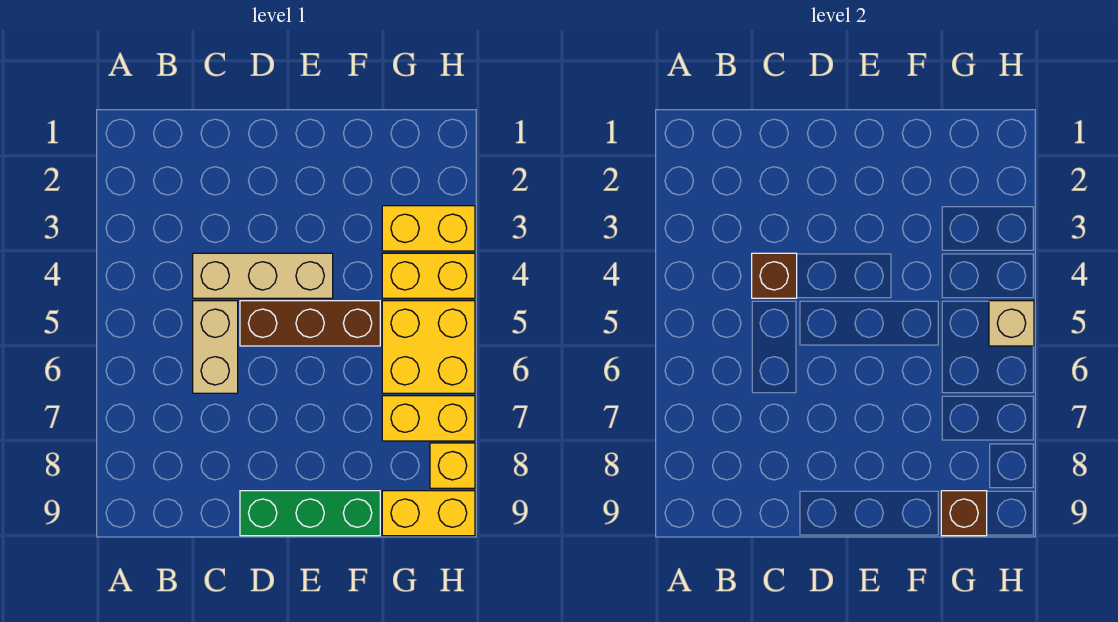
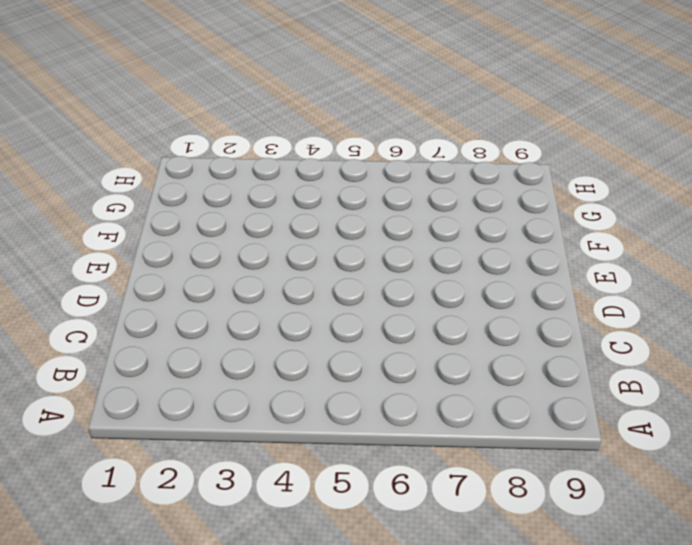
none -> tan 1x3 brick [193,253,333,298]
none -> tan 1x2 brick [193,301,238,393]
none -> brown 1x3 brick [240,301,380,346]

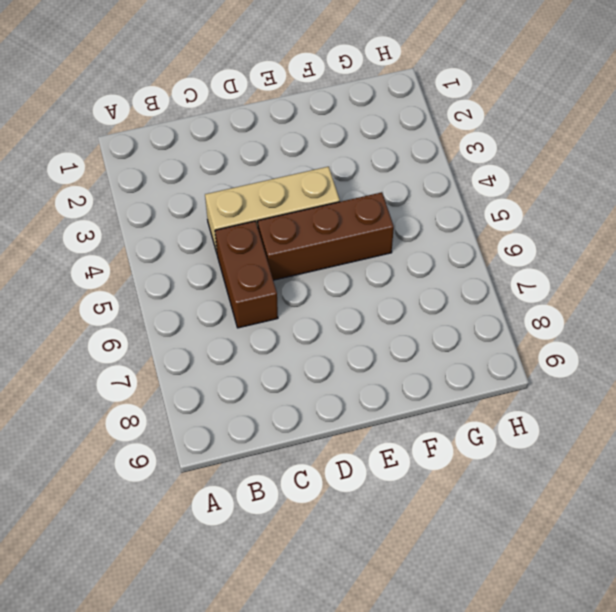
brown 1x2 brick [215,221,278,328] -> tan 1x2 brick [193,301,238,393]
none -> green 1x3 brick [240,491,380,536]
none -> yellow 1x2 brick [382,206,475,251]
none -> yellow 1x2 brick [382,253,475,298]

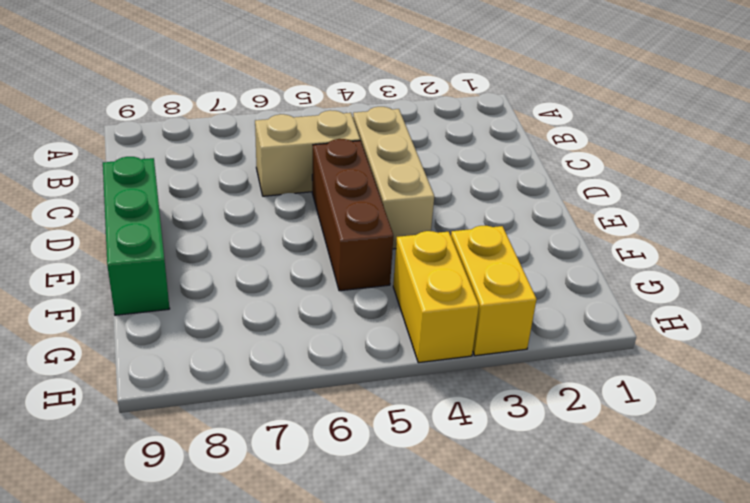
none -> yellow 2x2 brick [382,301,475,393]
none -> yellow 1x2 brick [382,396,475,441]
none -> yellow 1x2 brick [382,491,475,536]

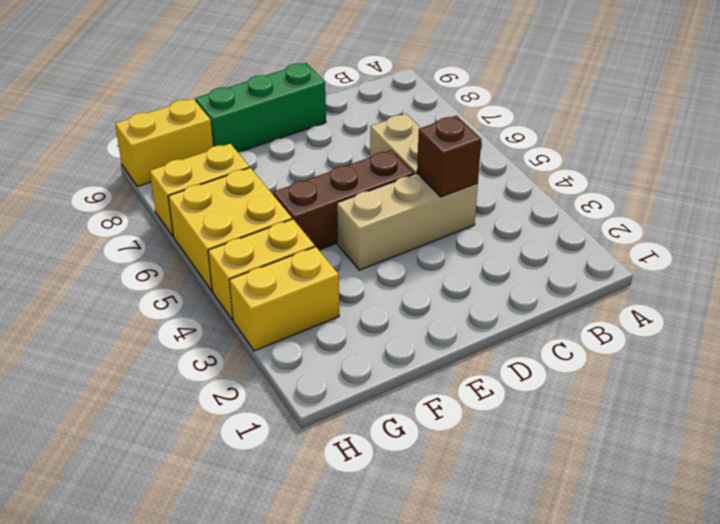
none -> yellow 1x1 brick [430,443,475,488]
none -> brown 1x1 brick [941,491,987,536]
none -> tan 1x1 brick [989,301,1034,346]

